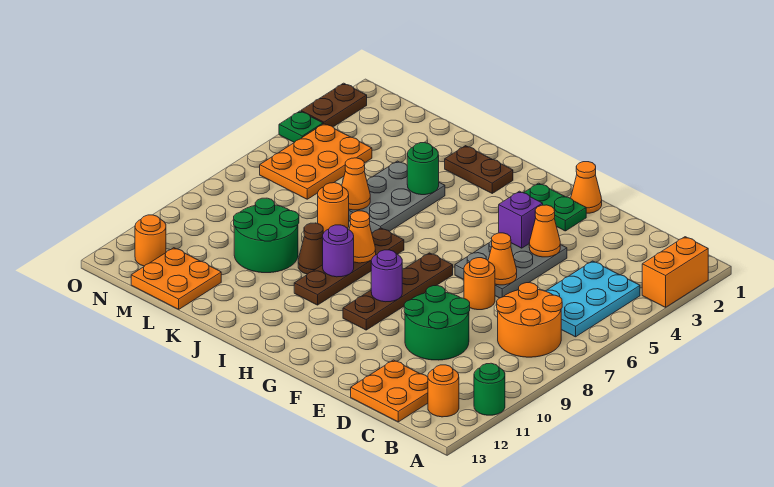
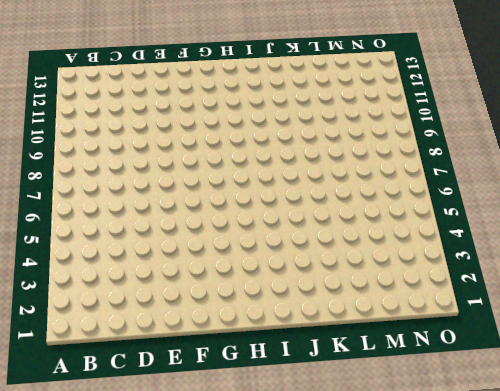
none -> orange 1x2 brick [642,237,708,307]
none -> green 1x1 round brick [474,363,505,415]
none -> cyan 2x3 plate [546,261,640,337]
none -> orange 2x2 round brick [497,283,562,357]

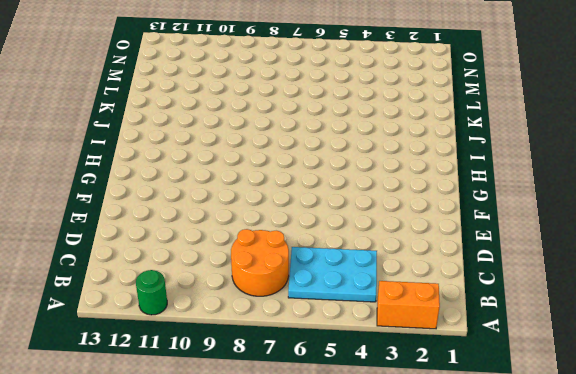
none -> orange 1x1 round brick [428,365,459,417]
none -> orange 2x2 plate [351,360,428,422]
none -> green 2x2 round brick [404,286,470,360]
none -> grey 2x3 plate [455,241,567,298]

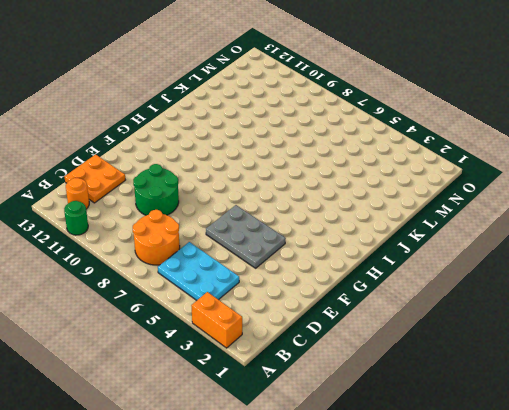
none -> orange 1x1 round brick [464,258,495,310]
none -> orange 1x1 cone [571,162,602,213]
none -> green 1x2 plate [524,183,586,231]
none -> brown 1x4 plate [343,253,453,330]

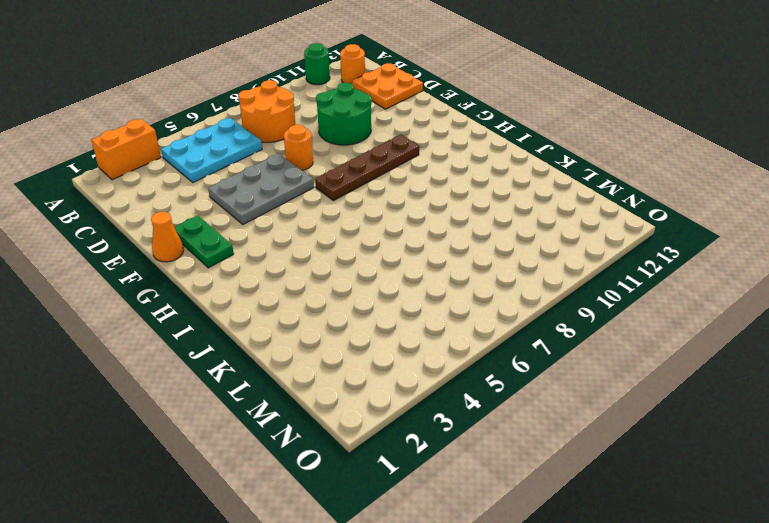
none -> brown 1x2 plate [445,146,513,193]
none -> brown 1x4 plate [294,228,404,305]
none -> grey 2x3 plate [349,161,445,233]
none -> brown 1x1 cone [298,223,323,274]

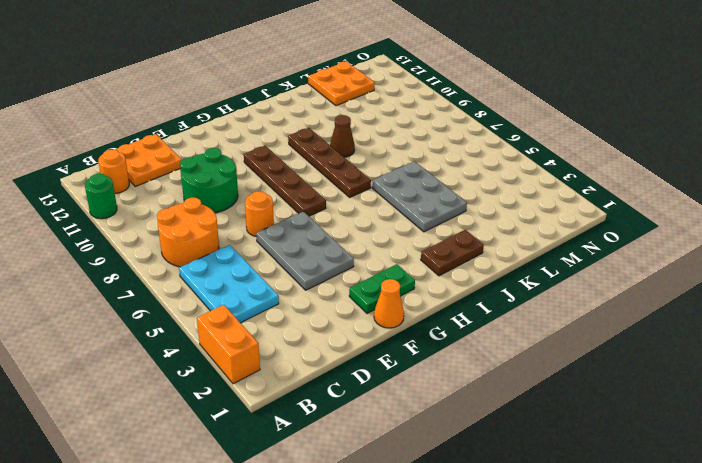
none -> orange 1x1 round brick [318,183,349,233]
none -> green 2x2 round brick [234,198,299,273]
none -> orange 2x3 plate [260,124,372,199]
none -> orange 1x1 round brick [135,215,166,266]

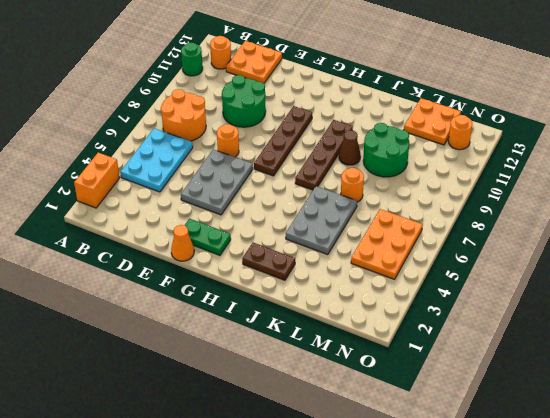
none -> brown 1x2 plate [301,83,367,127]
none -> green 1x1 plate [279,111,323,143]
none -> orange 1x1 cone [529,205,560,257]
none -> orange 1x1 cone [488,233,517,285]

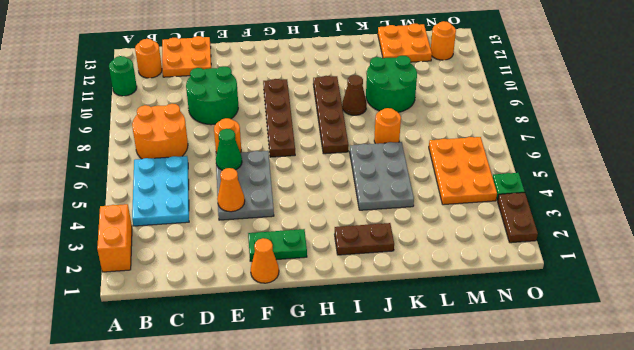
green 1x1 cone [216,129,242,170] -> orange 1x1 cone [488,233,517,285]
none -> purple 1x1 brick [499,191,543,248]
none -> purple 1x1 round brick [371,250,402,302]
none -> orange 1x1 cone [349,211,376,263]
none -> purple 1x1 round brick [323,225,354,277]

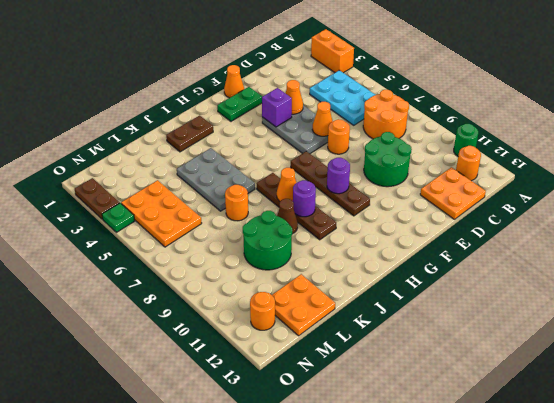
none -> green 1x1 round brick [407,143,439,195]
none -> orange 1x1 cone [342,158,370,210]

